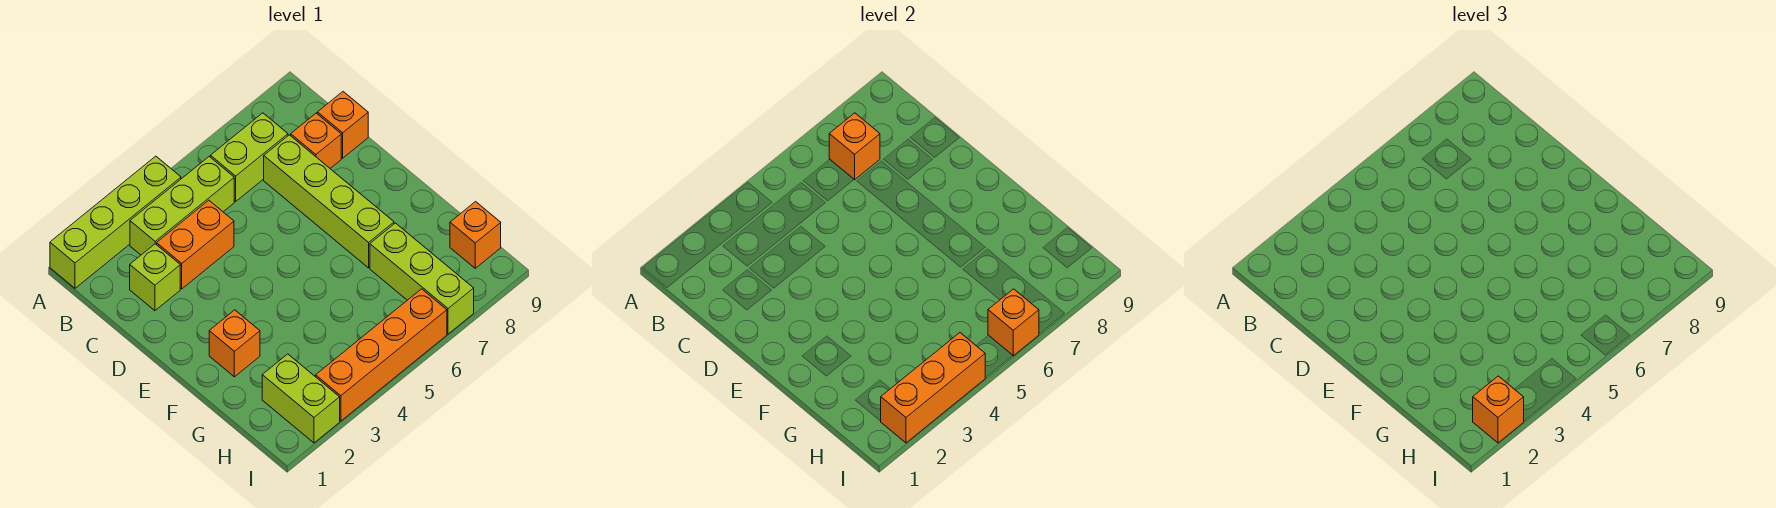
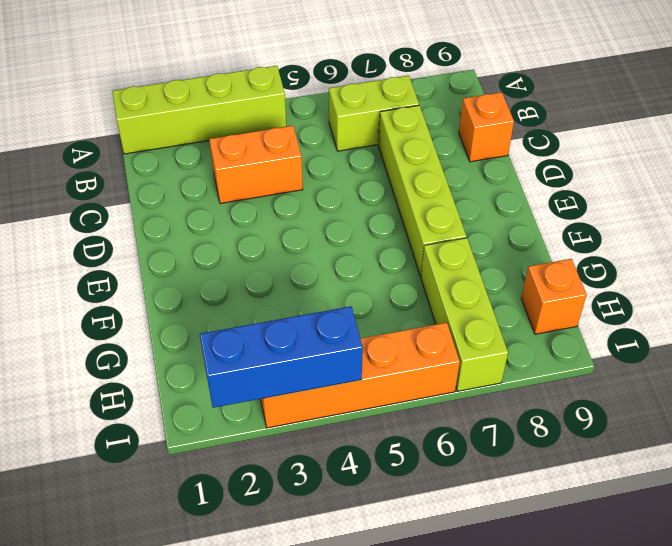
blue 1x3 brick [200,307,363,408] -> orange 1x3 brick [881,333,985,443]
none -> lime 1x3 brick [130,157,234,255]
none -> lime 1x1 brick [130,244,180,311]
none -> orange 1x1 brick [291,113,341,168]

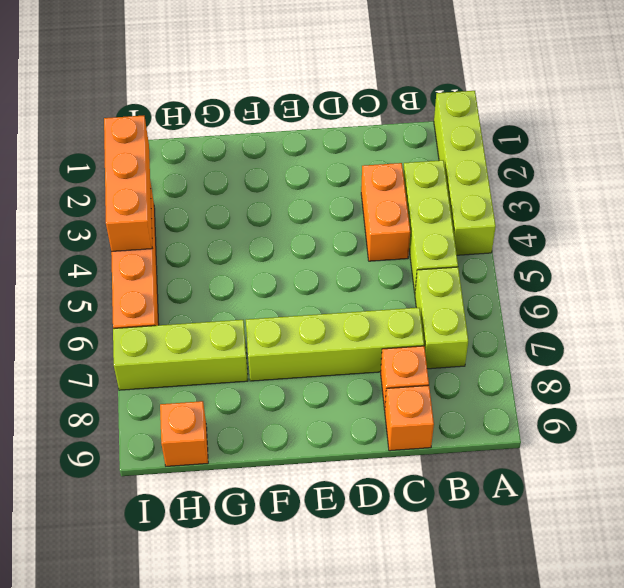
none -> lime 1x1 brick [130,244,180,311]
none -> orange 1x1 brick [209,310,260,377]
none -> lime 1x2 brick [262,354,340,443]

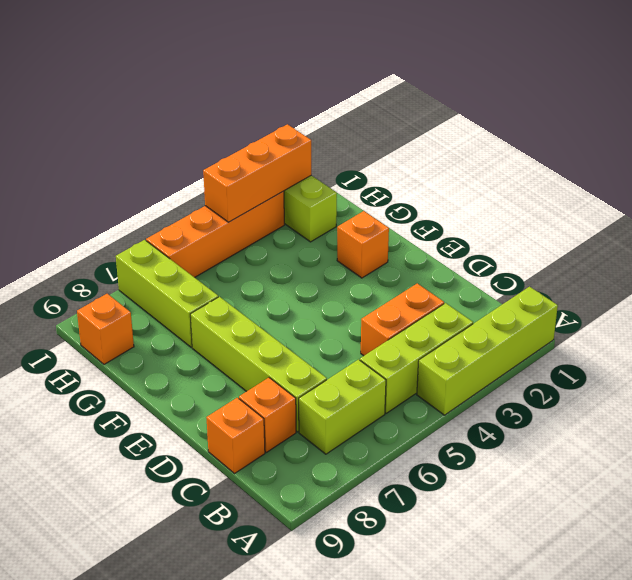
none -> lime 1x1 brick [130,244,180,311]
none -> orange 1x1 brick [829,113,880,180]
none -> orange 1x1 brick [988,289,1039,356]

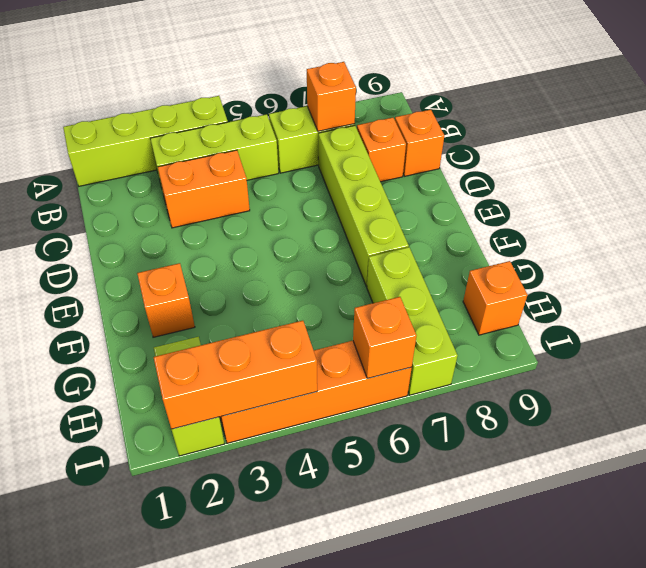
none -> lime 1x1 brick [130,244,180,311]
none -> orange 1x1 brick [1473,376,1524,443]

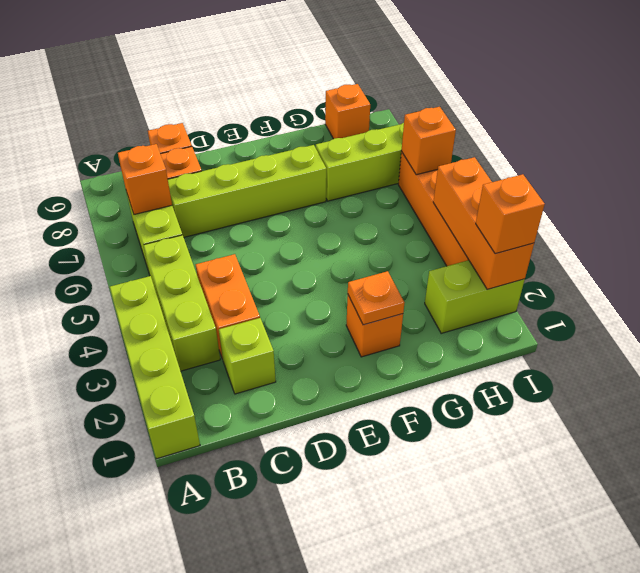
orange 1x1 plate [348,271,405,325] -> none

